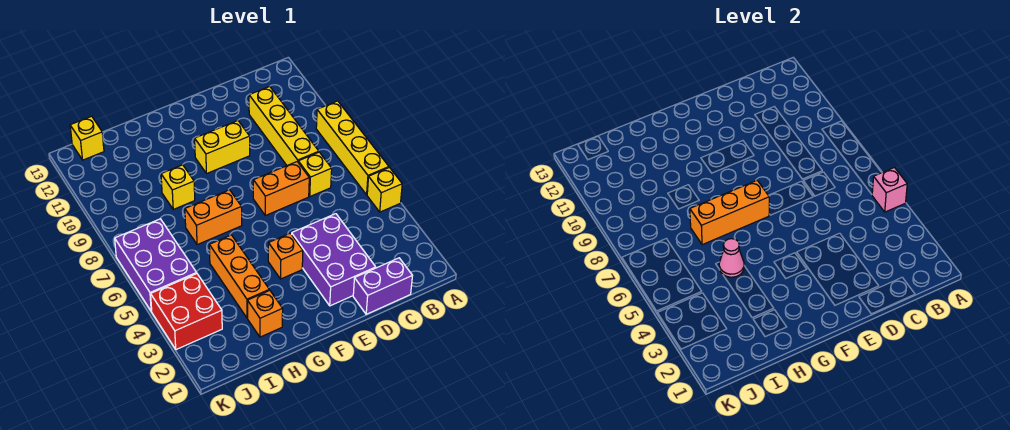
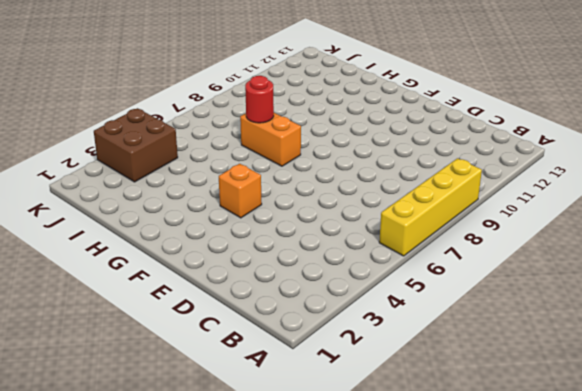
red 1x1 round brick [245,76,274,123] -> orange 1x3 brick [690,180,769,245]
brown 2x2 brick [94,108,178,182] -> red 2x2 brick [151,274,222,350]
none -> yellow 1x1 brick [367,168,402,212]
none -> purple 1x2 brick [353,258,412,314]
none -> yellow 1x1 brick [298,152,332,196]

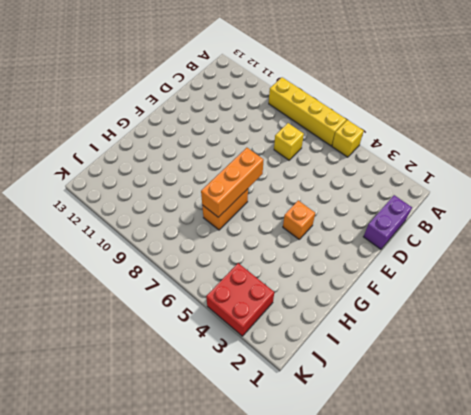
none -> yellow 1x4 brick [249,86,319,165]
none -> purple 2x3 brick [292,214,376,306]
none -> orange 1x2 brick [253,162,309,216]

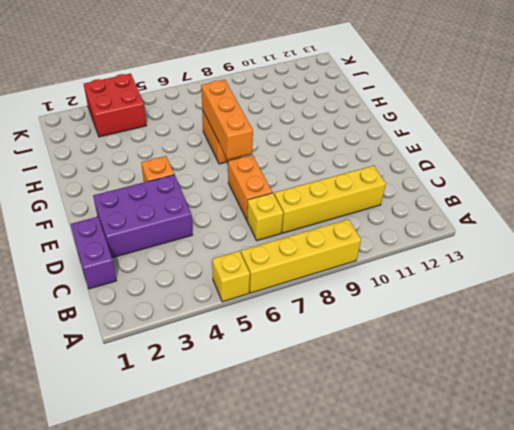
none -> yellow 1x2 brick [195,120,250,174]
none -> orange 1x1 brick [248,290,283,337]
none -> orange 1x3 brick [209,235,269,318]

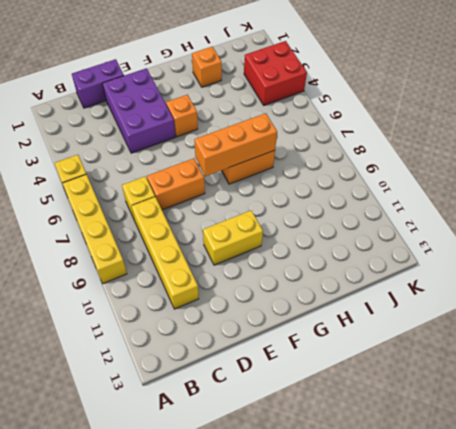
none -> orange 1x3 brick [209,235,269,318]
none -> yellow 1x1 brick [161,165,195,209]
none -> purple 2x3 brick [115,219,197,311]

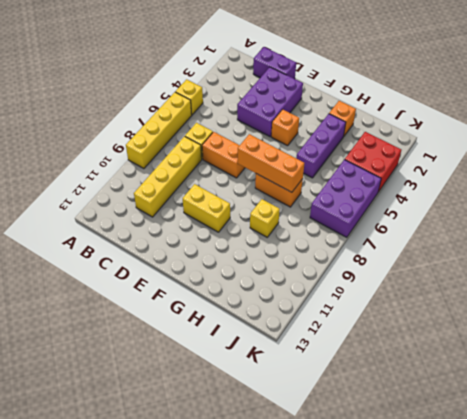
purple 1x3 brick [297,114,346,178] -> orange 1x3 brick [209,235,269,318]
none -> yellow 1x1 brick [70,116,104,160]
none -> pink 1x1 brick [872,168,907,212]
none -> pink 1x1 cone [719,239,744,277]

